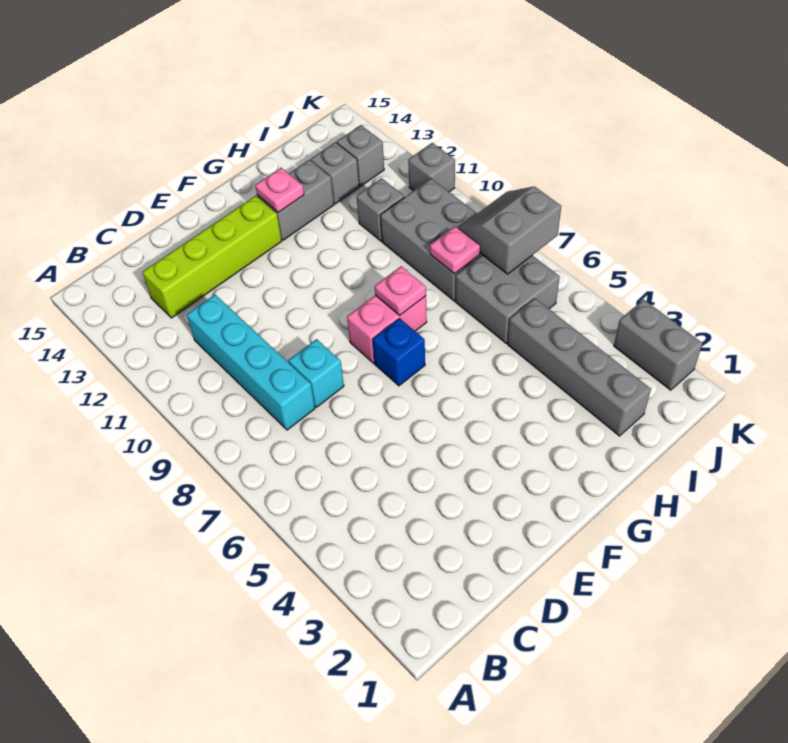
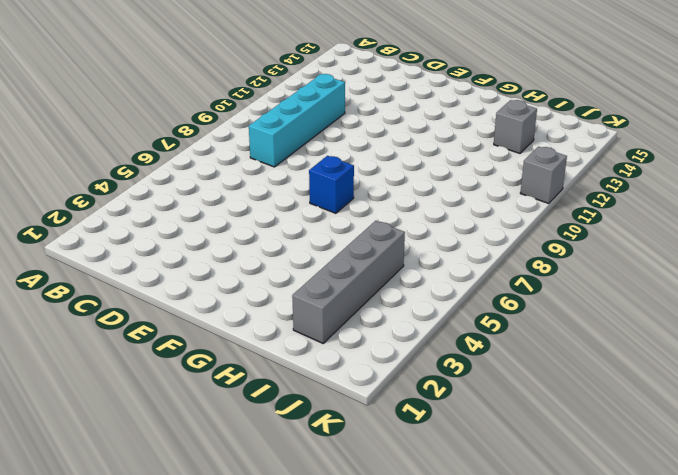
none -> lime 1x4 brick [142,196,282,318]
none -> cyan 1x1 brick [288,339,344,407]
none -> pink 1x2 brick [347,295,427,363]

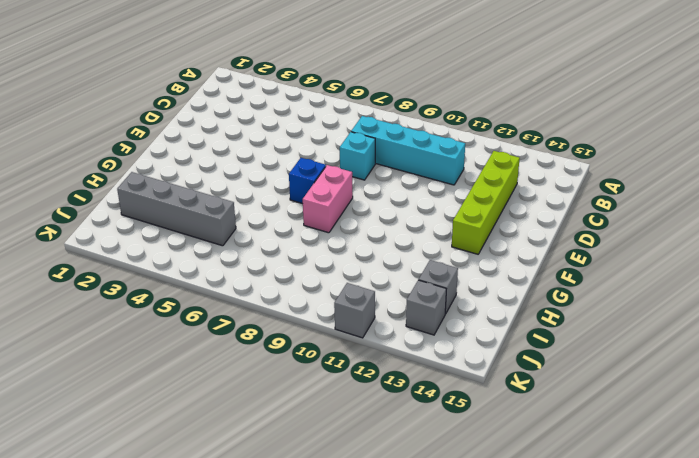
none -> grey 1x2 brick [257,160,334,240]
none -> grey 2x2 brick [455,255,560,343]
none -> grey 2x3 brick [380,179,482,301]

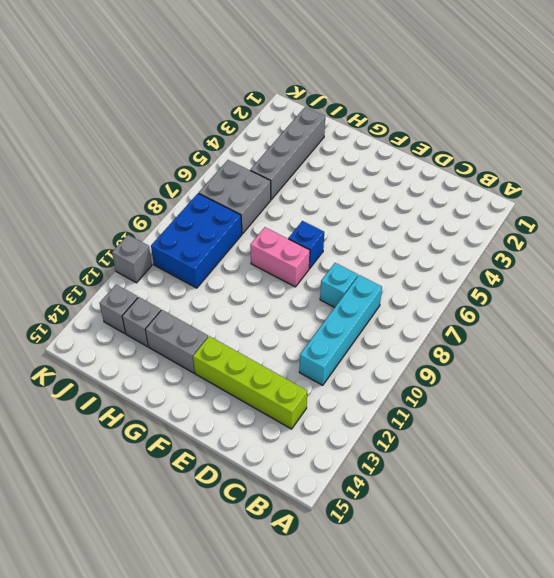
blue 2x3 brick [151,193,242,288] -> grey 2x3 brick [380,179,482,301]
none -> grey 1x1 brick [357,178,404,241]
none -> grey 1x2 brick [614,300,702,390]
none -> pink 1x1 plate [375,266,426,316]

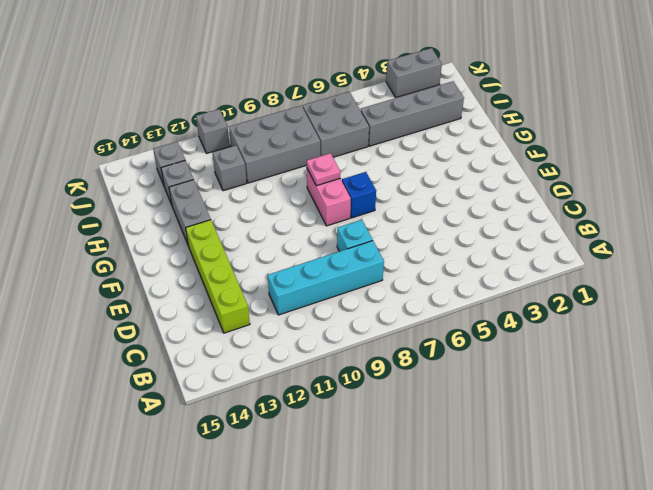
none -> pink 1x1 plate [255,168,304,212]
none -> pink 1x1 plate [430,226,480,274]
none -> grey 2x2 slope [458,186,561,274]

